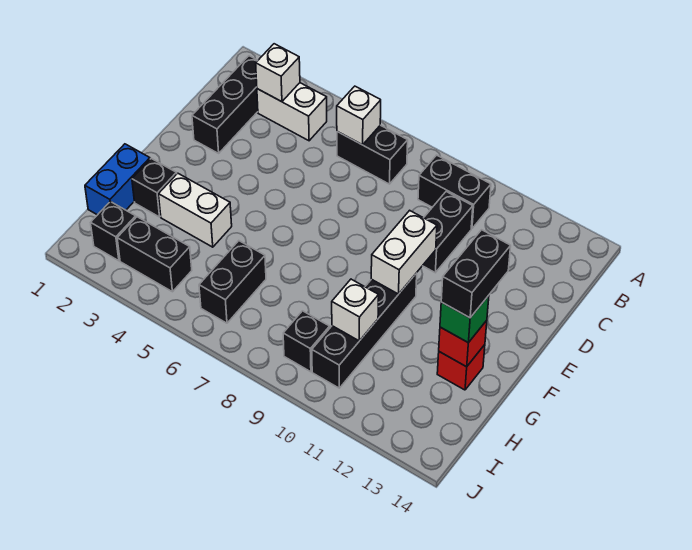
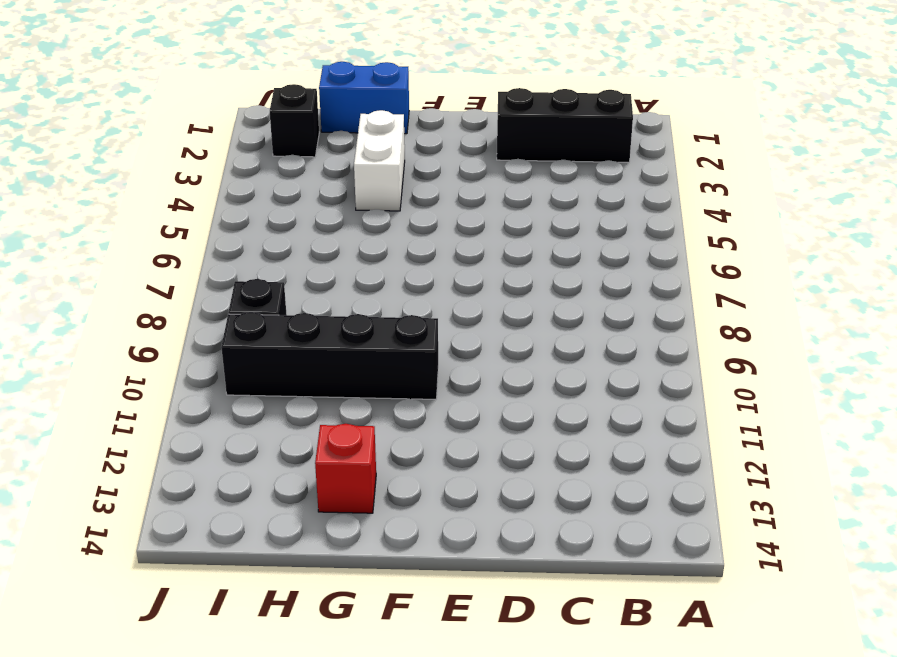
none -> white 1x2 brick [257,83,327,141]
none -> black 1x2 brick [337,125,408,184]
none -> black 1x2 brick [418,155,491,229]

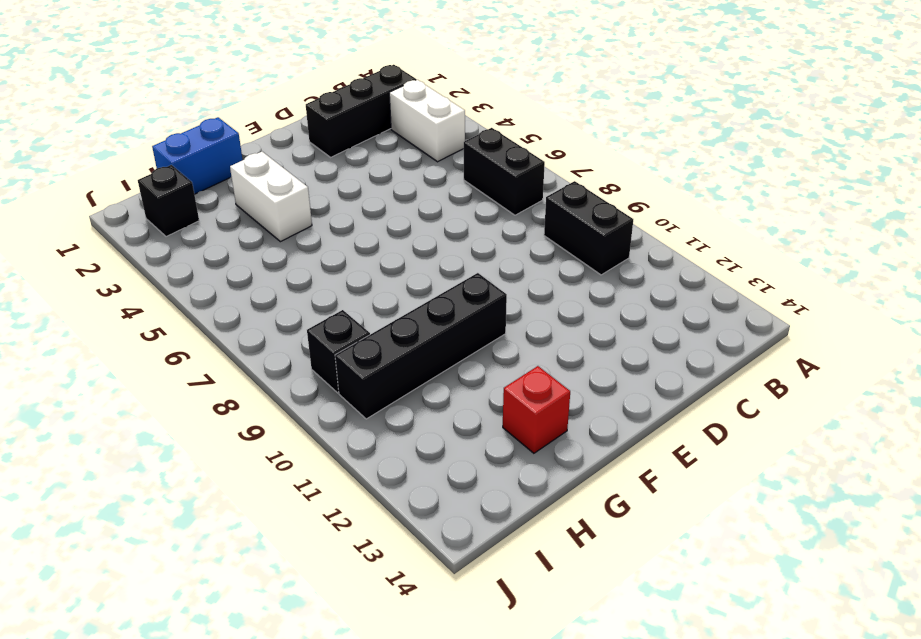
none -> black 1x2 brick [423,192,473,273]
none -> black 1x1 brick [132,159,177,217]
none -> black 1x2 brick [199,241,266,323]

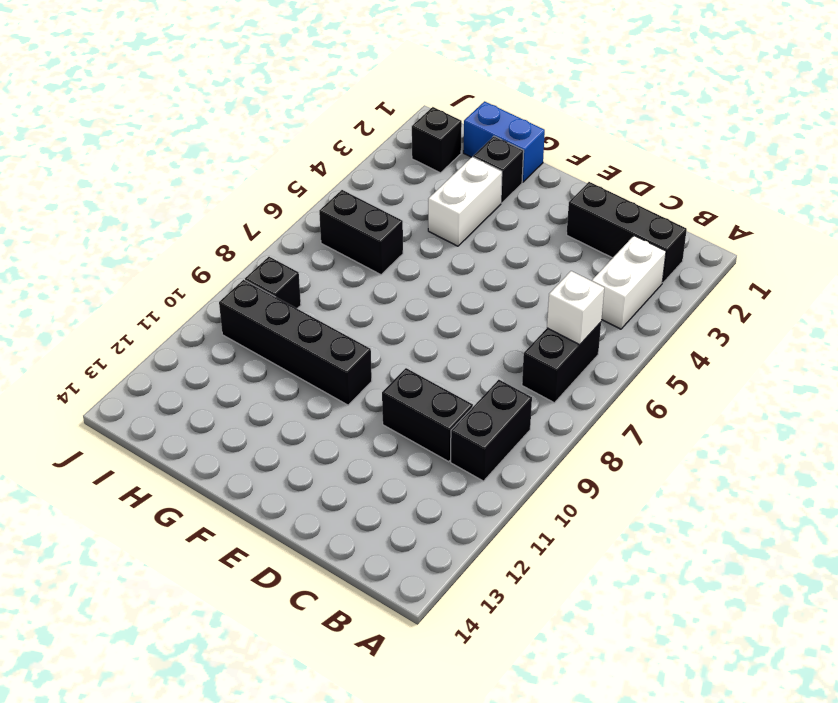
none -> red 1x1 brick [437,345,485,390]
none -> black 1x2 brick [117,217,192,292]
none -> white 1x1 brick [256,44,300,102]

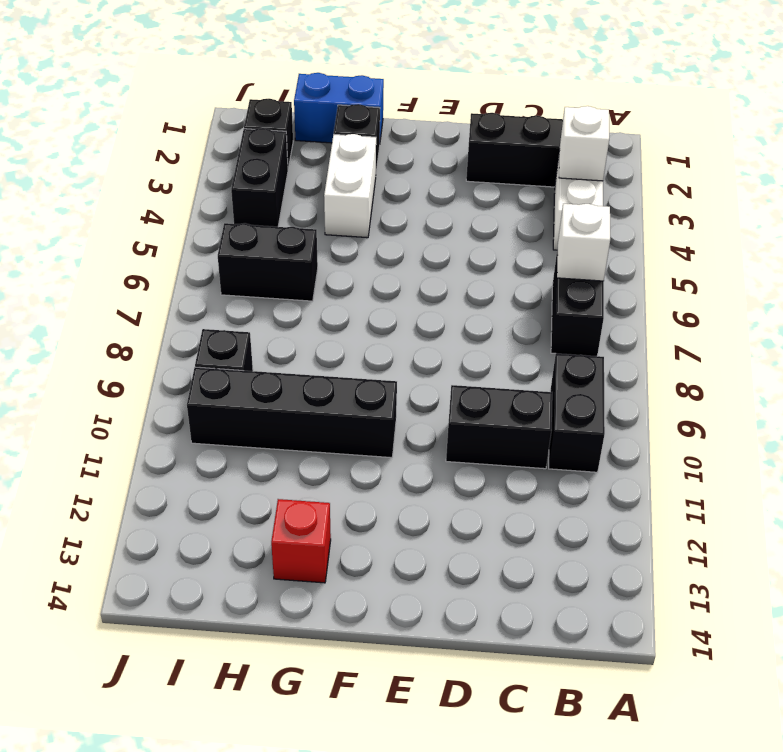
none -> white 1x2 brick [371,210,437,294]
none -> red 1x1 brick [439,320,487,367]
none -> white 1x1 brick [332,279,379,341]

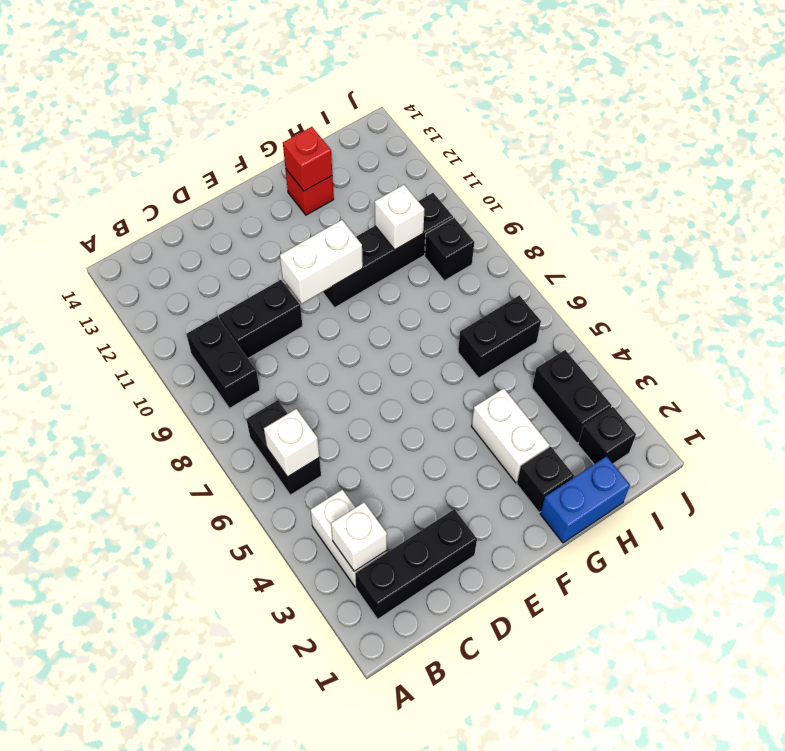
none -> green 1x1 brick [440,295,489,342]
none -> black 1x2 brick [441,230,511,318]

